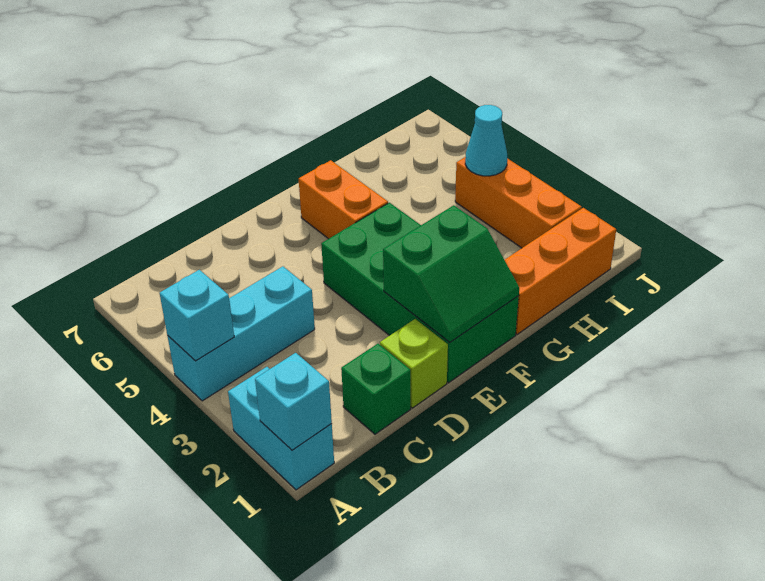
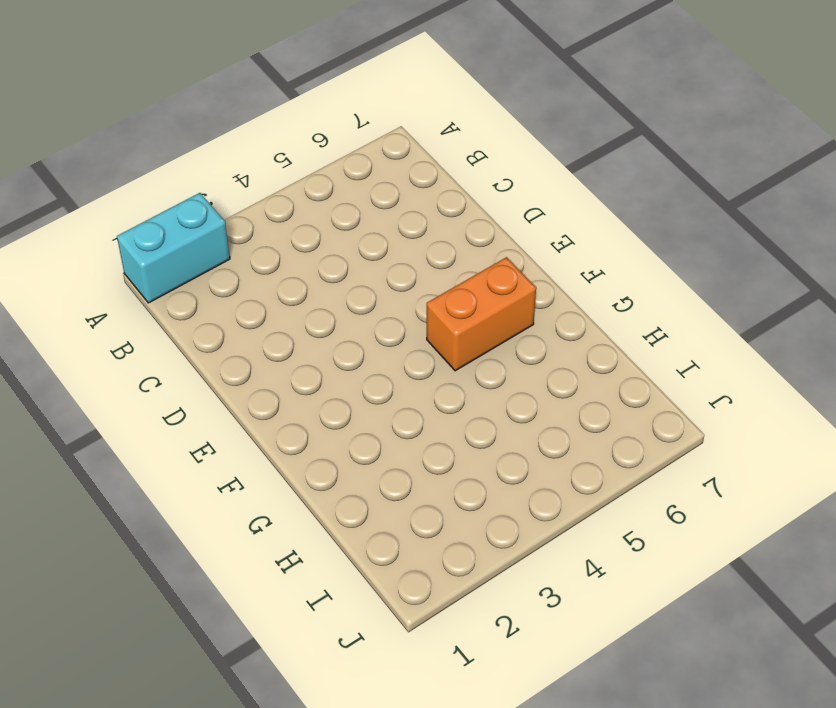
none -> cyan 1x3 brick [168,266,315,401]
none -> green 1x1 brick [341,344,411,434]
none -> lime 1x1 brick [380,319,448,408]

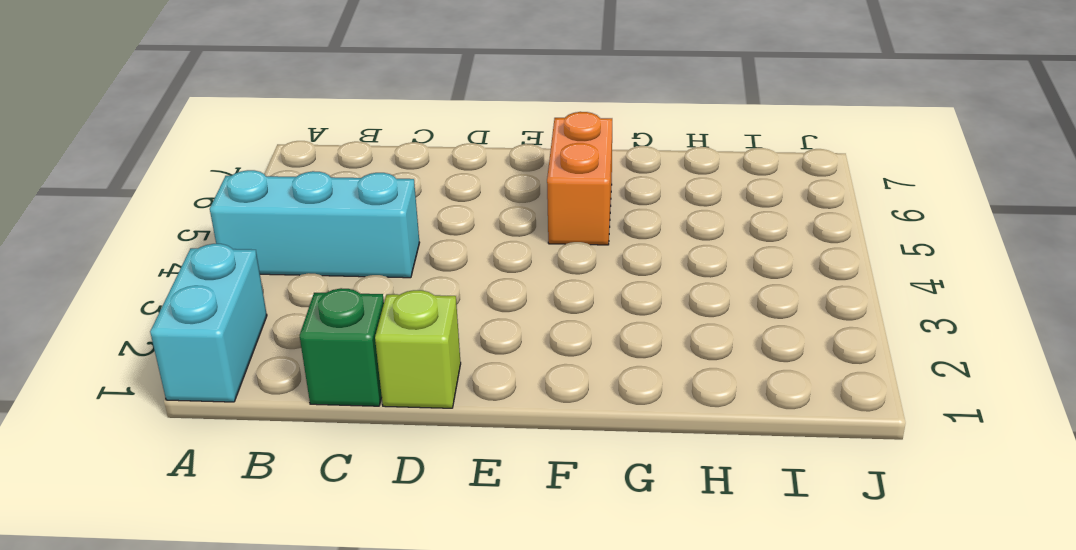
none -> green 2x4 brick [321,203,519,383]
none -> orange 1x3 brick [505,208,616,334]
none -> orange 1x3 brick [455,157,582,248]

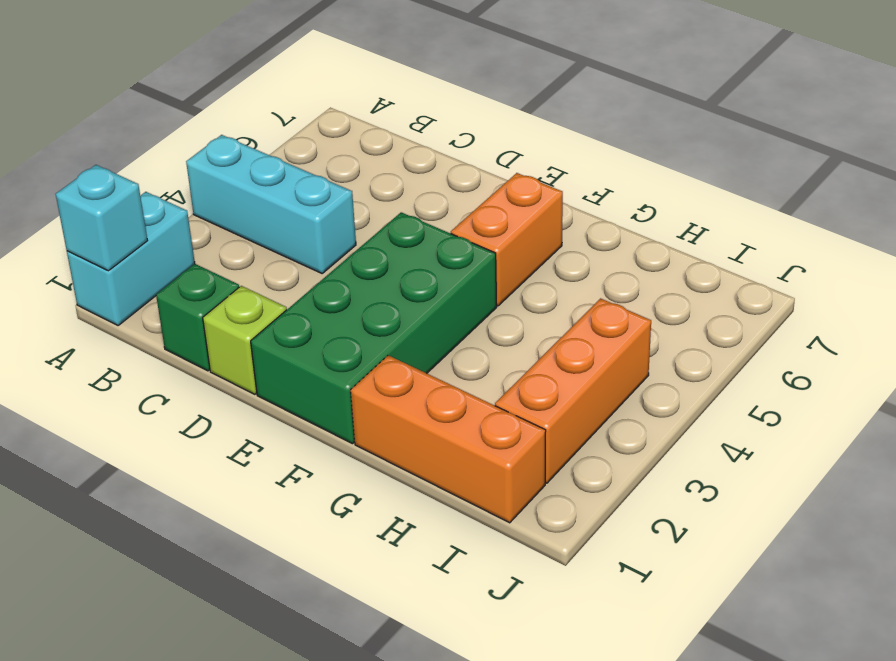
none -> cyan 1x1 brick [160,270,234,361]
none -> green 2x2 slope [383,205,519,342]
none -> cyan 1x1 cone [465,105,507,176]

